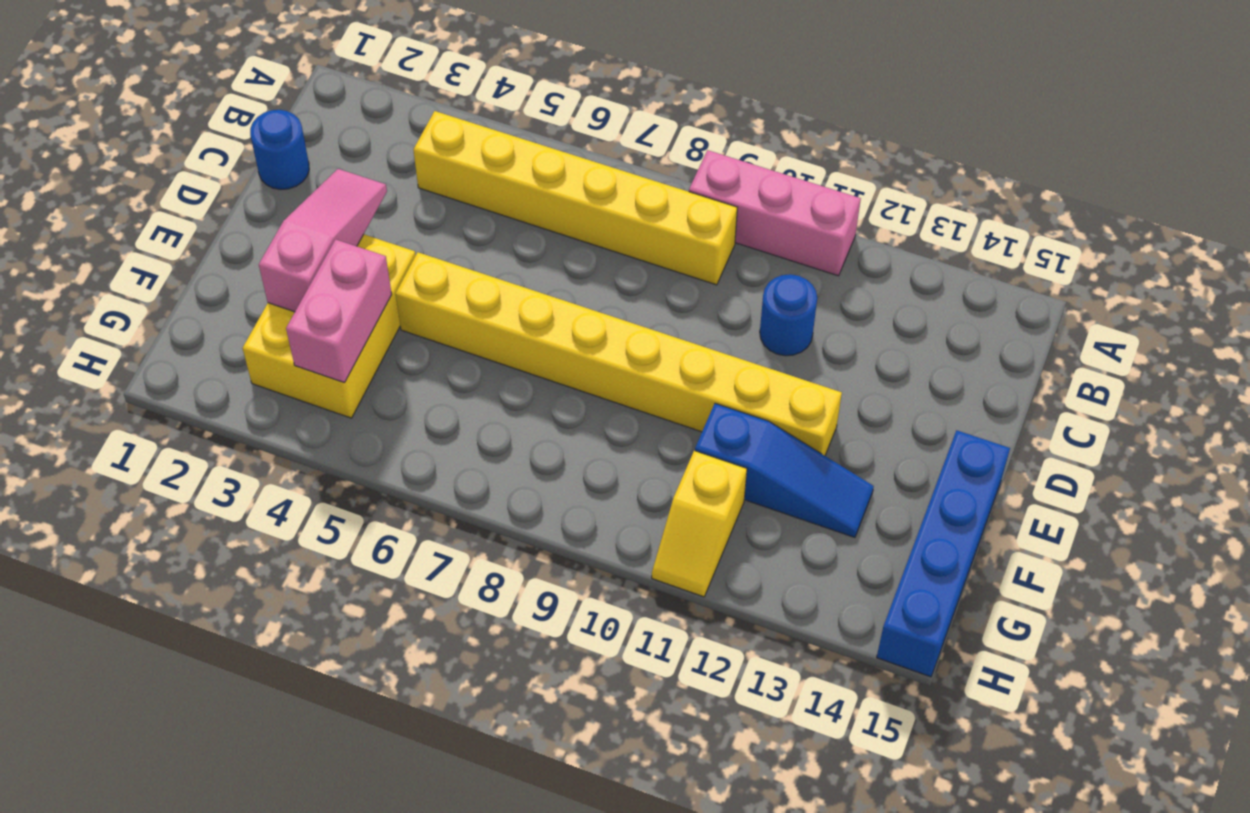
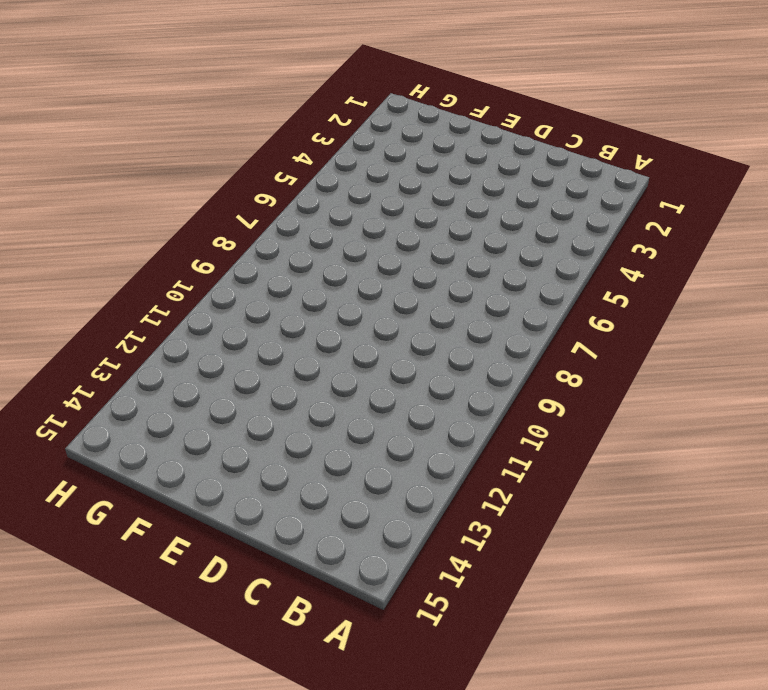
none -> pink 1x3 brick [689,150,861,276]
none -> yellow 1x6 brick [413,111,737,285]

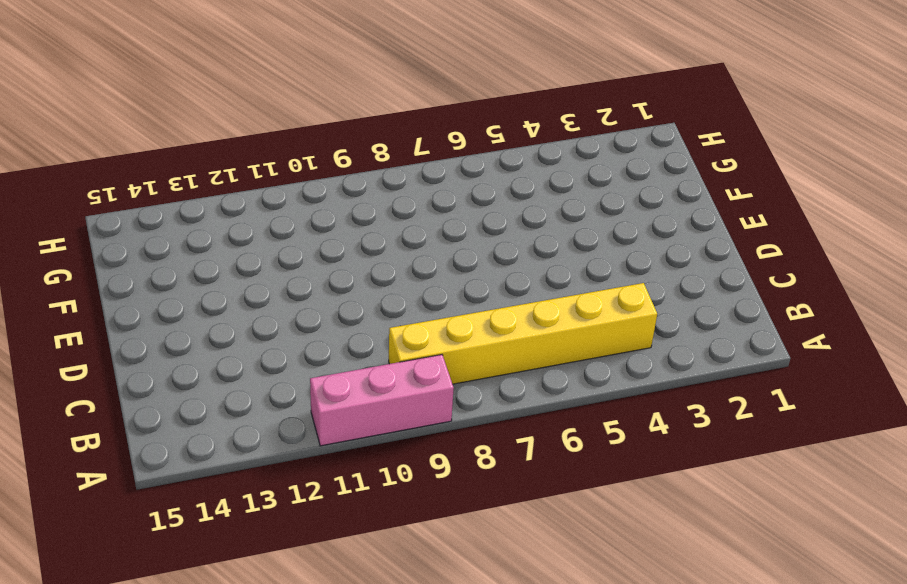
none -> blue 1x1 round brick [250,110,309,190]
none -> blue 1x1 round brick [760,274,817,356]

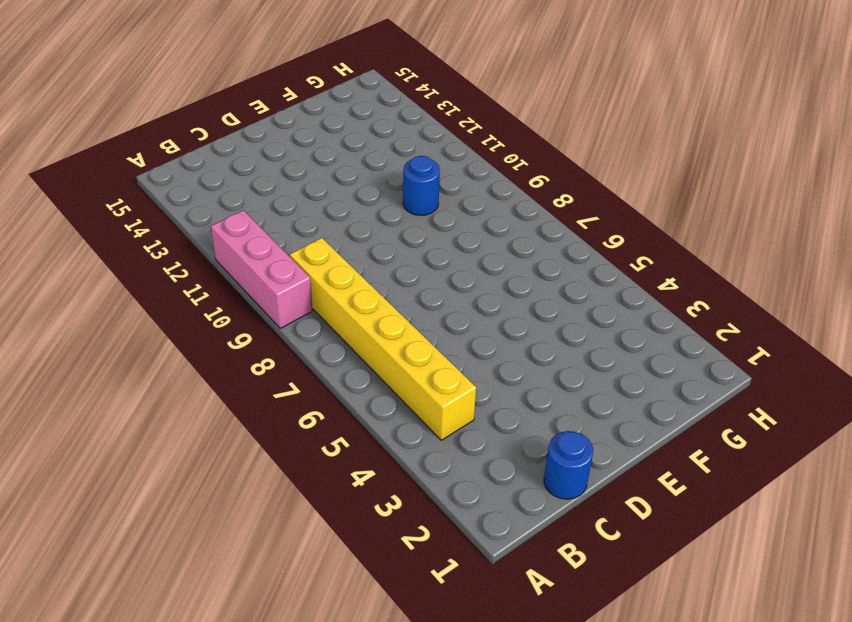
blue 1x1 round brick [403,156,440,215] -> blue 1x1 round brick moved to [760,274,817,356]
none -> yellow 2x3 brick [243,234,416,418]
none -> yellow 1x8 brick [396,252,842,456]

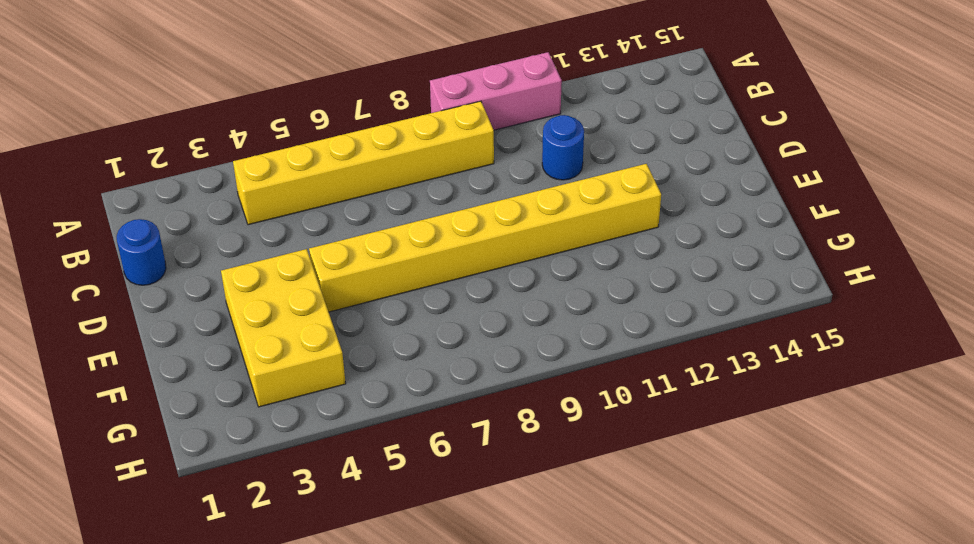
none -> blue 1x4 brick [877,430,1010,677]
none -> blue 1x3 slope [695,403,874,537]

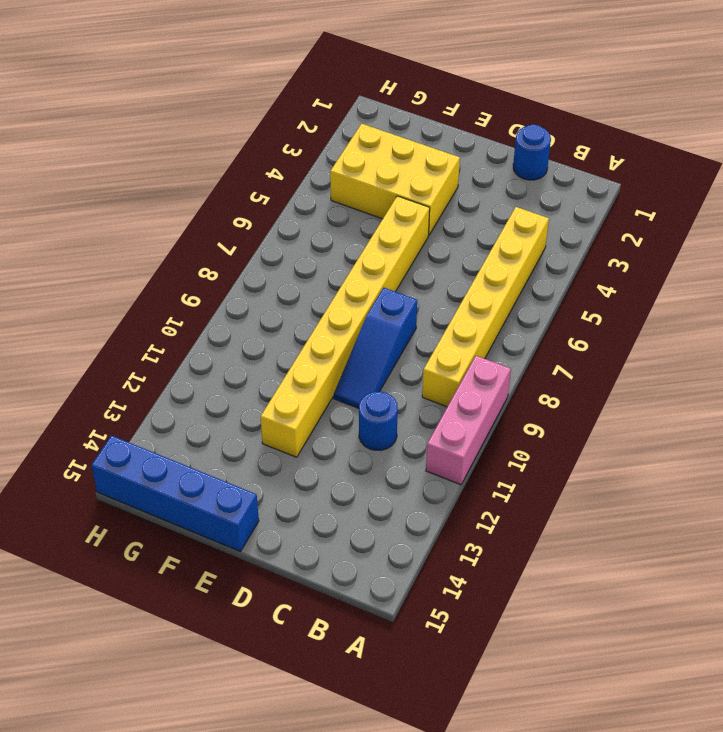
blue 1x3 slope [334,288,417,408] -> blue 1x3 slope moved to [695,403,874,537]
none -> yellow 1x2 slope [652,451,747,597]
none -> pink 1x3 slope [259,169,387,312]

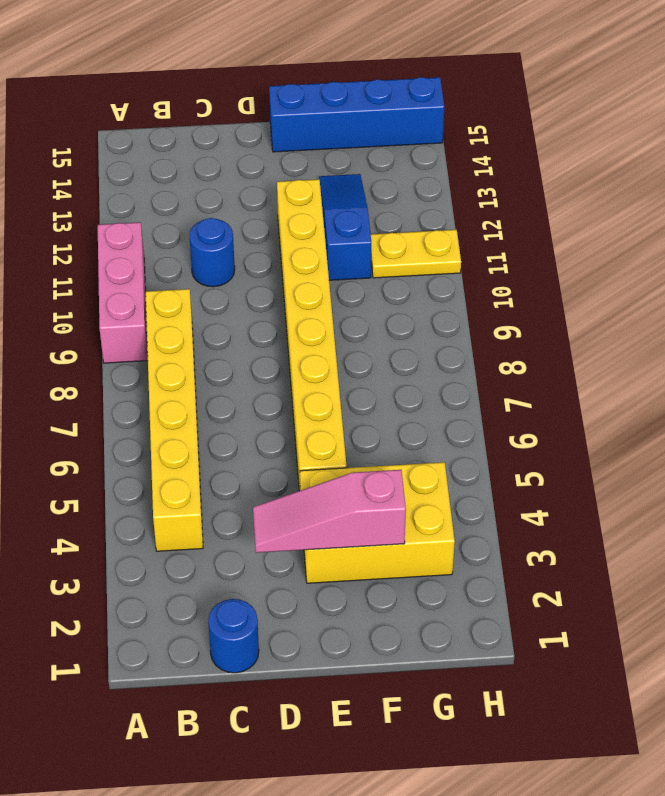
yellow 1x2 plate [371,230,461,278] -> yellow 1x2 slope [652,451,747,597]
none -> pink 1x2 brick [286,239,392,383]

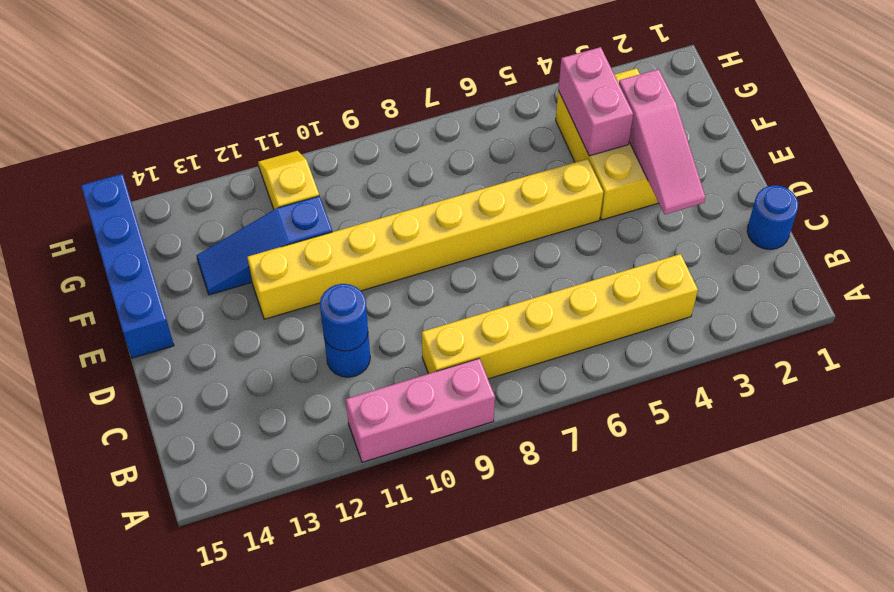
blue 1x1 round brick [320,284,368,351] -> none

